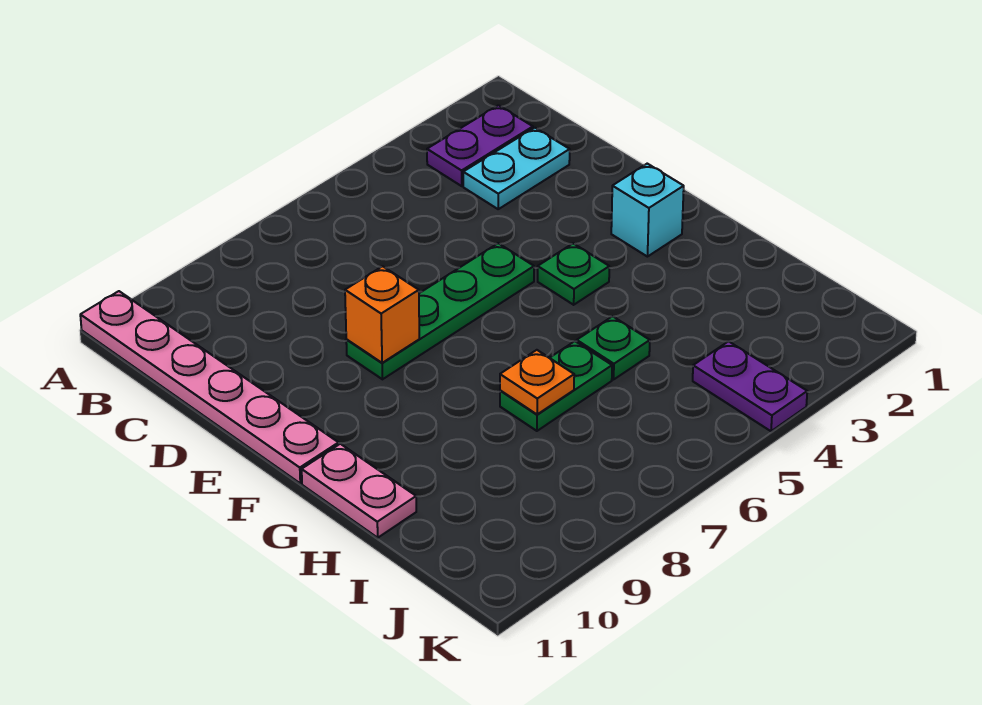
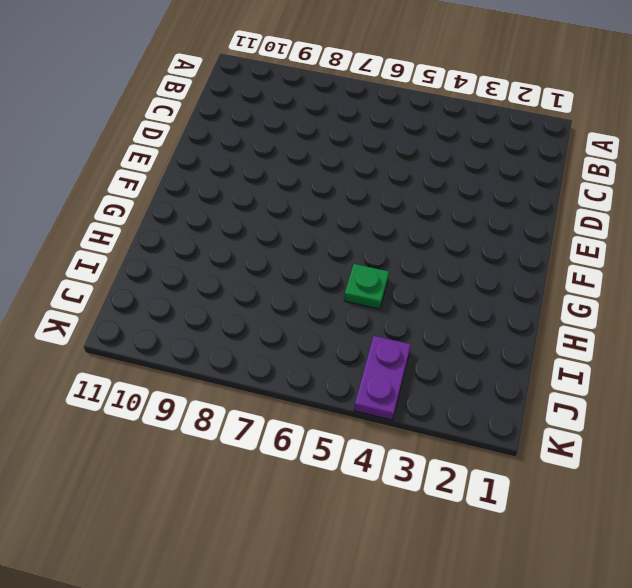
none -> pink 1x6 plate [80,291,339,483]
none -> purple 1x2 plate [427,105,533,186]
none -> cyan 1x2 plate [463,128,570,209]

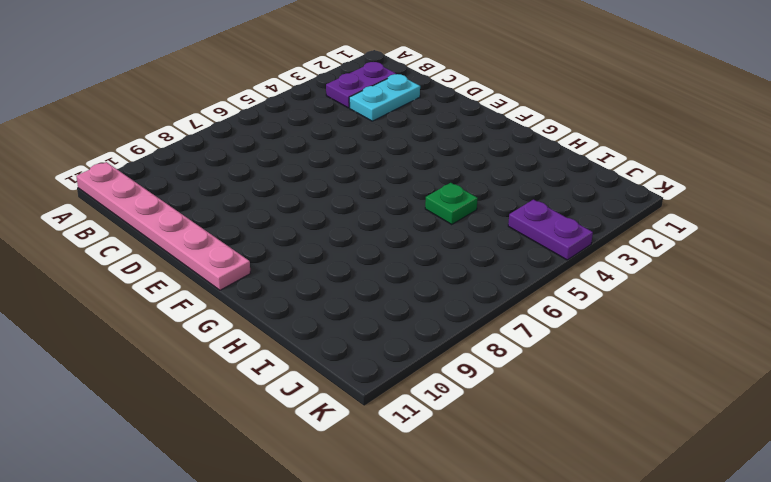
none -> green 1x4 plate [346,243,534,379]
none -> cyan 1x1 brick [611,164,684,257]
none -> green 1x1 plate [538,243,609,305]

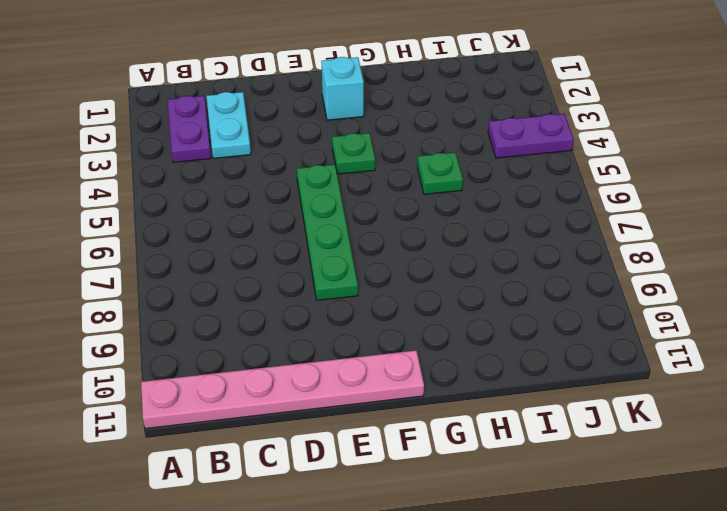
none -> pink 1x2 plate [302,444,416,538]
none -> green 1x2 plate [500,341,612,431]
none -> orange 1x1 brick [345,266,419,363]

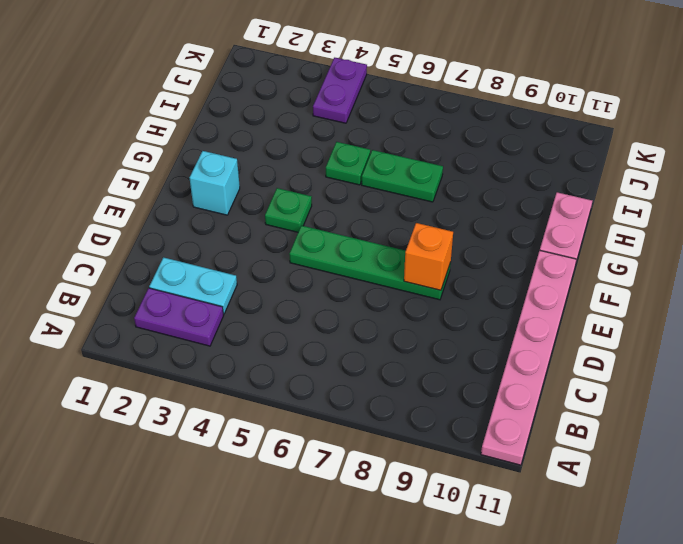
none -> orange 1x1 plate [500,350,574,414]

